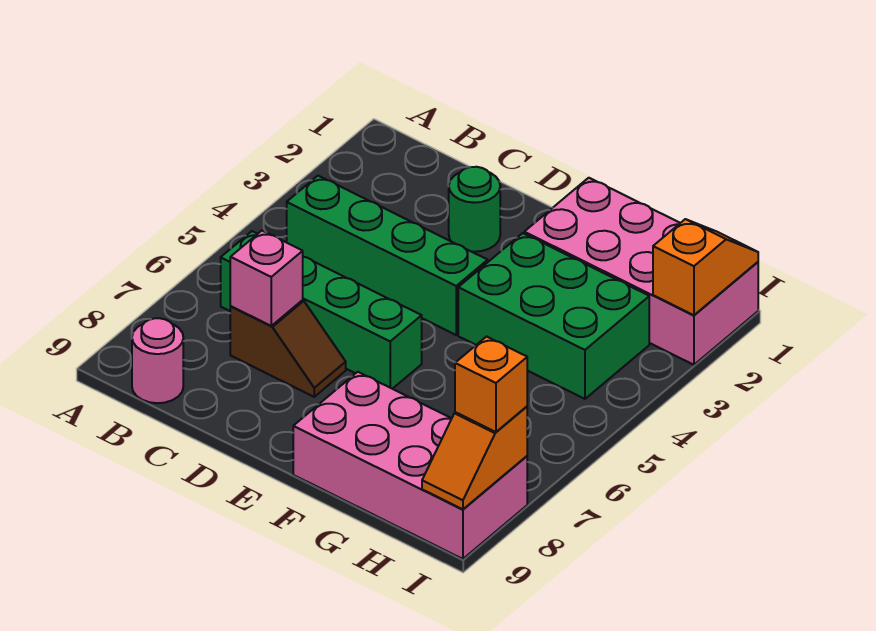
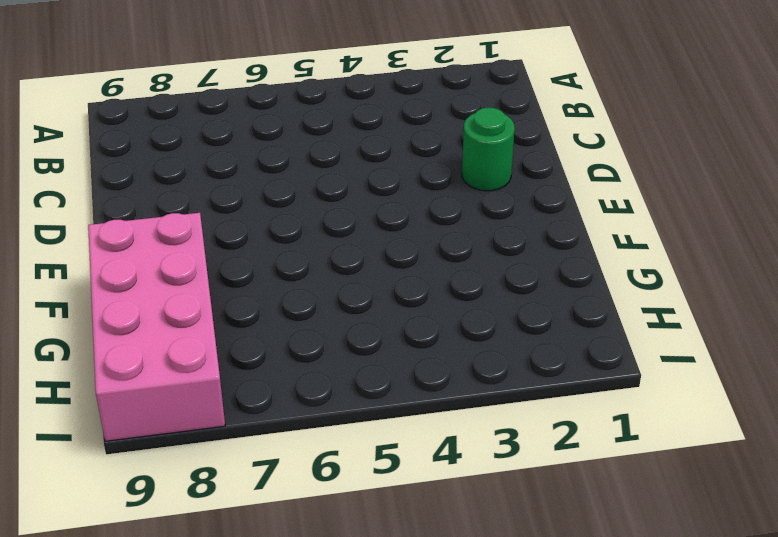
none -> green 1x4 brick [287,176,488,335]
none -> green 1x4 brick [221,231,422,389]
none -> pink 1x1 round brick [132,318,183,403]

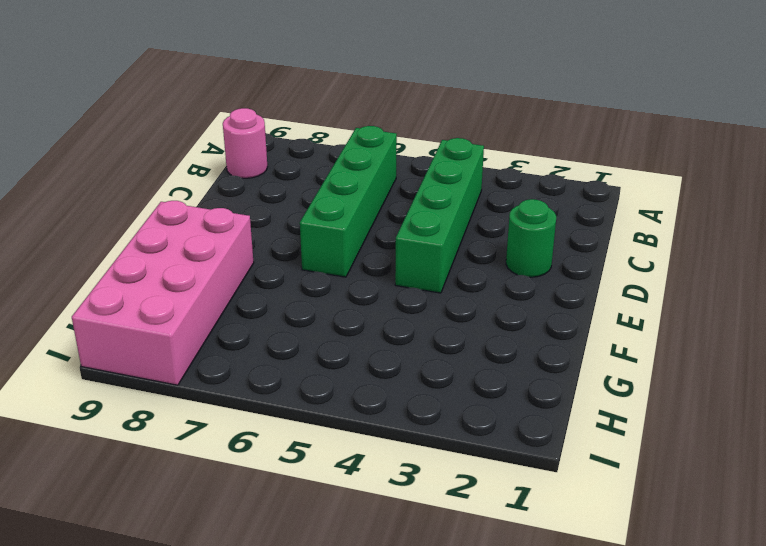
none -> brown 1x2 slope [230,300,346,397]
none -> pink 2x4 brick [524,178,758,365]
none -> green 2x3 brick [458,233,649,399]

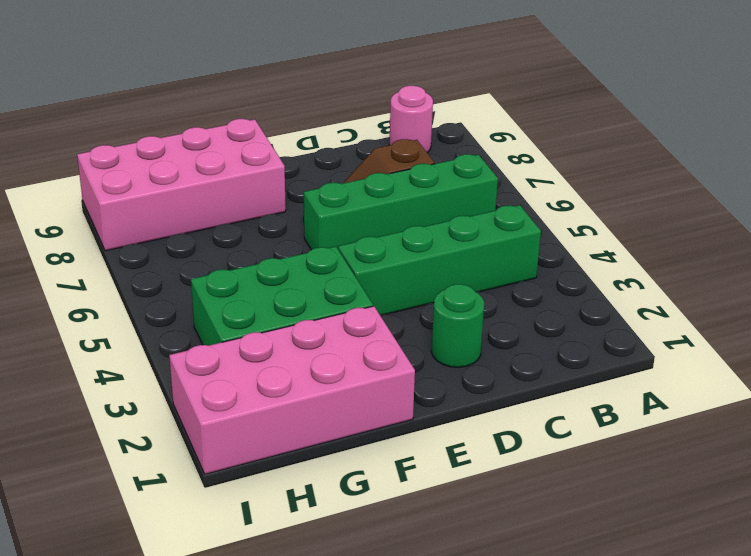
none -> pink 1x1 brick [230,231,303,326]
none -> orange 1x2 slope [653,219,758,315]
none -> orange 1x2 slope [422,407,527,509]

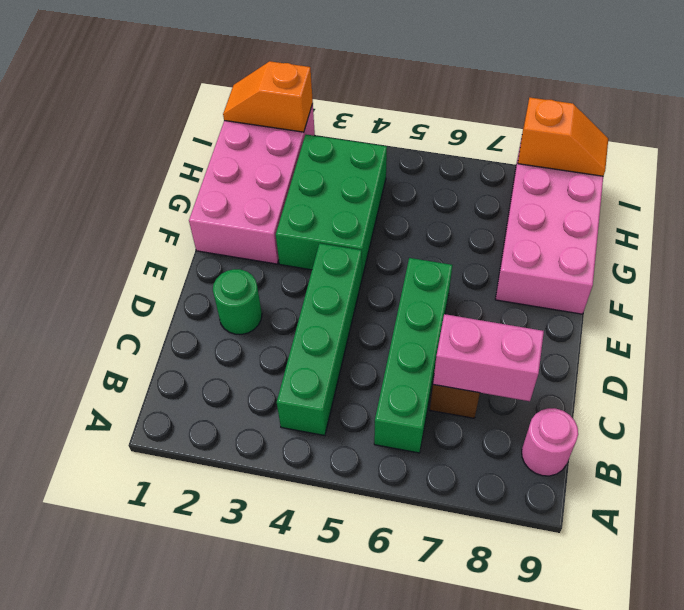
pink 1x2 brick [433,314,544,401] -> pink 1x1 brick [230,231,303,326]
none -> orange 1x1 brick [455,337,527,432]

